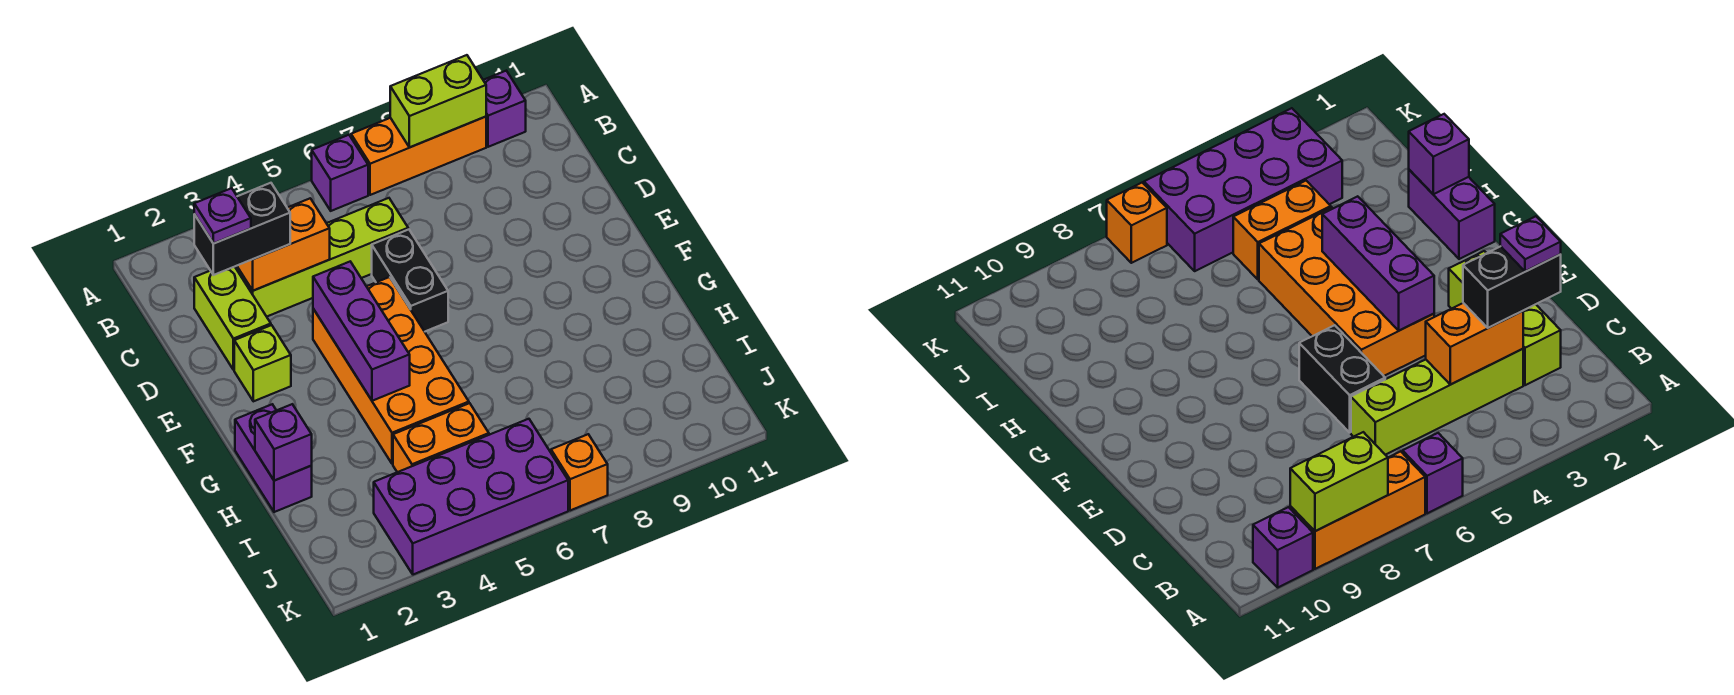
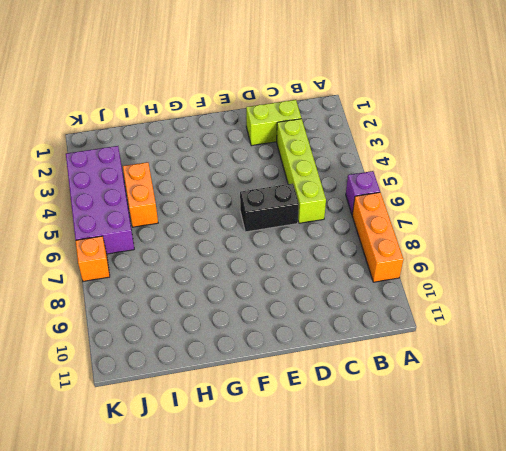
none -> purple 1x1 brick [483,71,526,147]
none -> lime 1x1 brick [234,325,291,401]
none -> orange 2x4 brick [313,277,469,464]

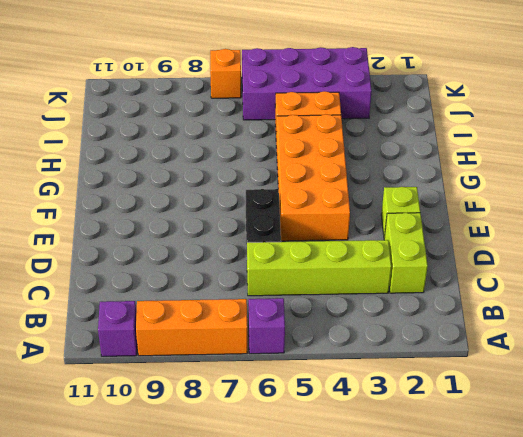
none -> purple 1x2 brick [235,404,312,512]
none -> lime 1x2 brick [390,55,486,147]
none -> orange 1x2 brick [237,198,330,291]

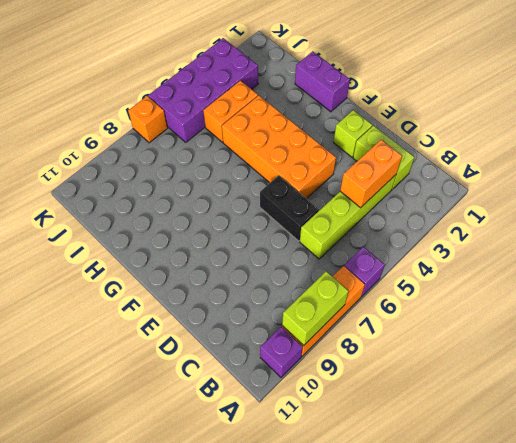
none -> purple 1x3 brick [313,262,410,401]
none -> purple 1x1 brick [255,404,312,481]
none -> black 1x2 brick [194,183,290,275]

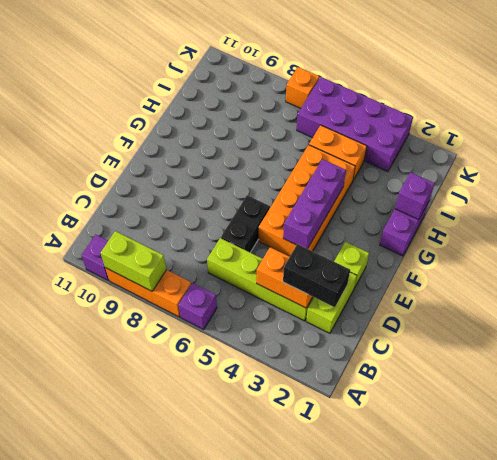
none -> purple 1x1 plate [194,188,251,244]

